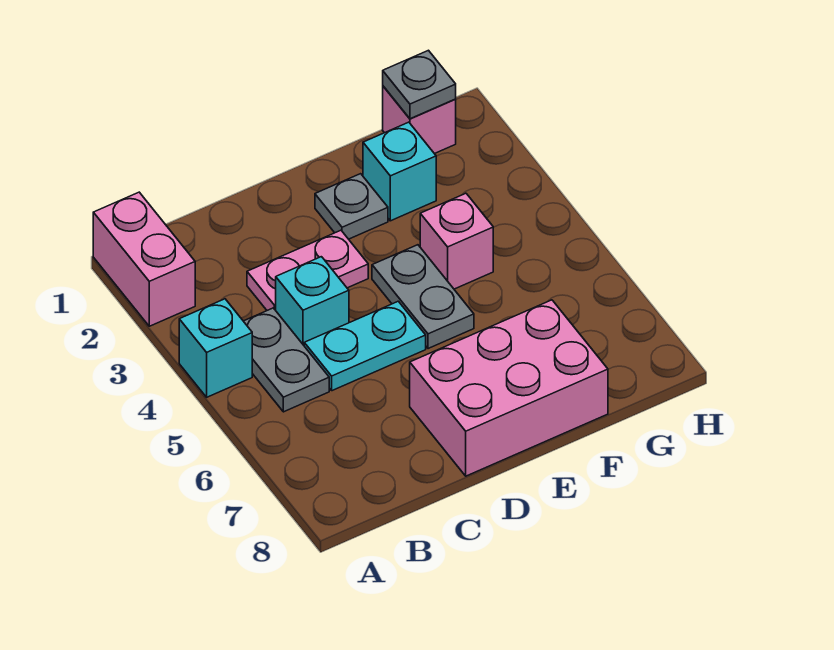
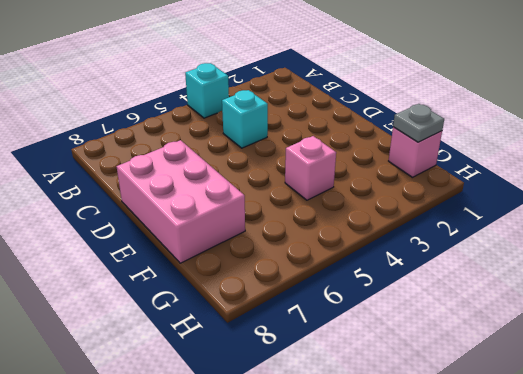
none -> pink 1x2 brick [93,192,195,326]
none -> grey 1x2 plate [244,308,329,412]
none -> pink 1x2 plate [247,230,368,310]

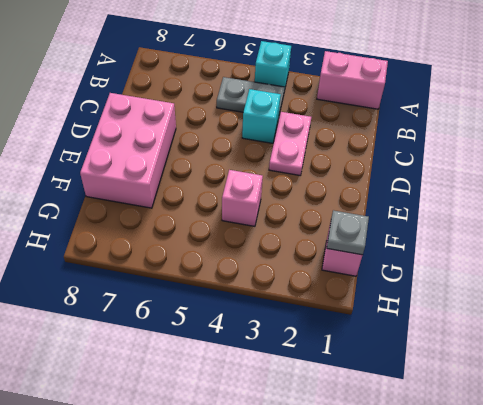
none -> cyan 1x2 plate [304,301,426,391]
none -> grey 1x1 plate [315,174,388,239]
none -> grey 1x2 plate [372,245,474,349]

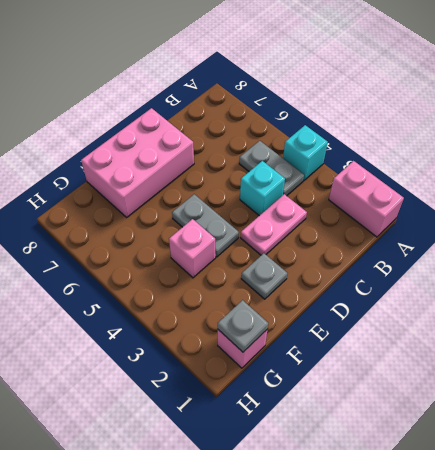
none -> cyan 1x2 plate [304,301,426,391]
none -> cyan 1x1 brick [363,122,436,221]

